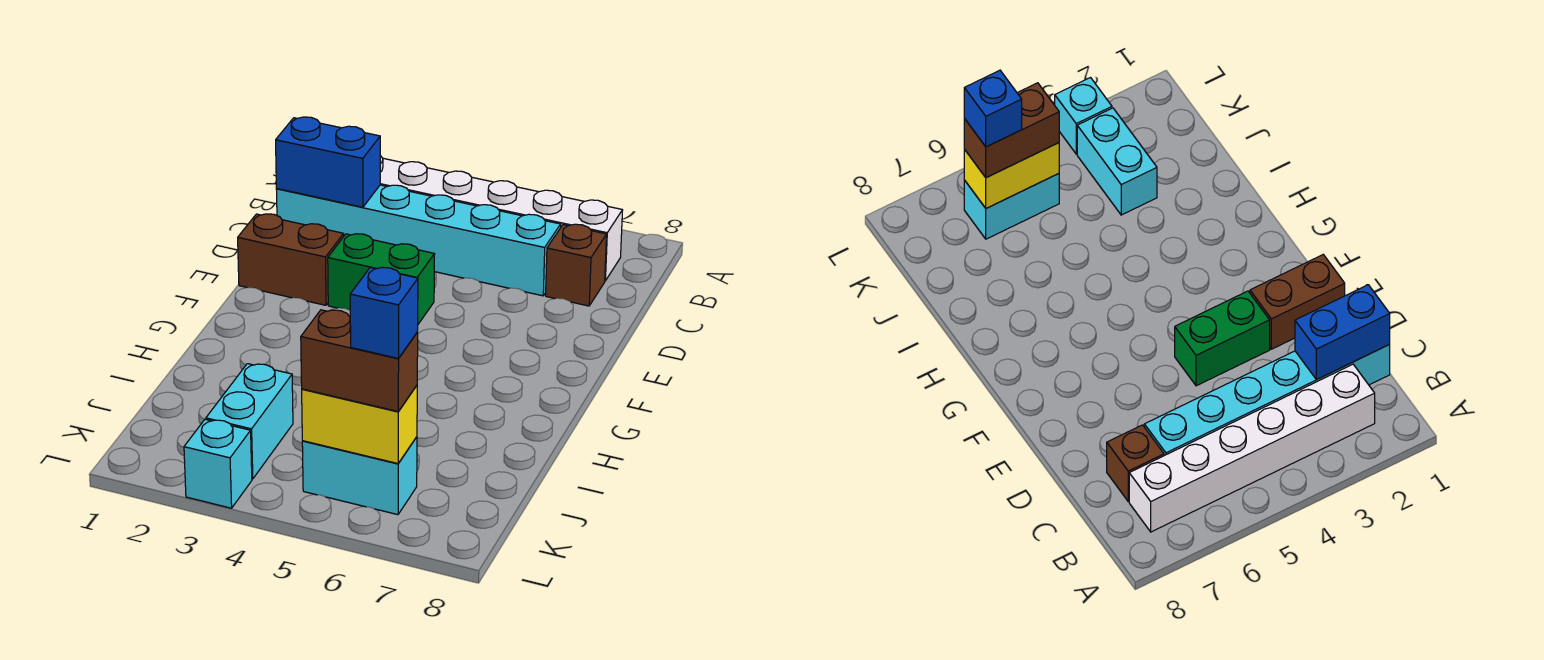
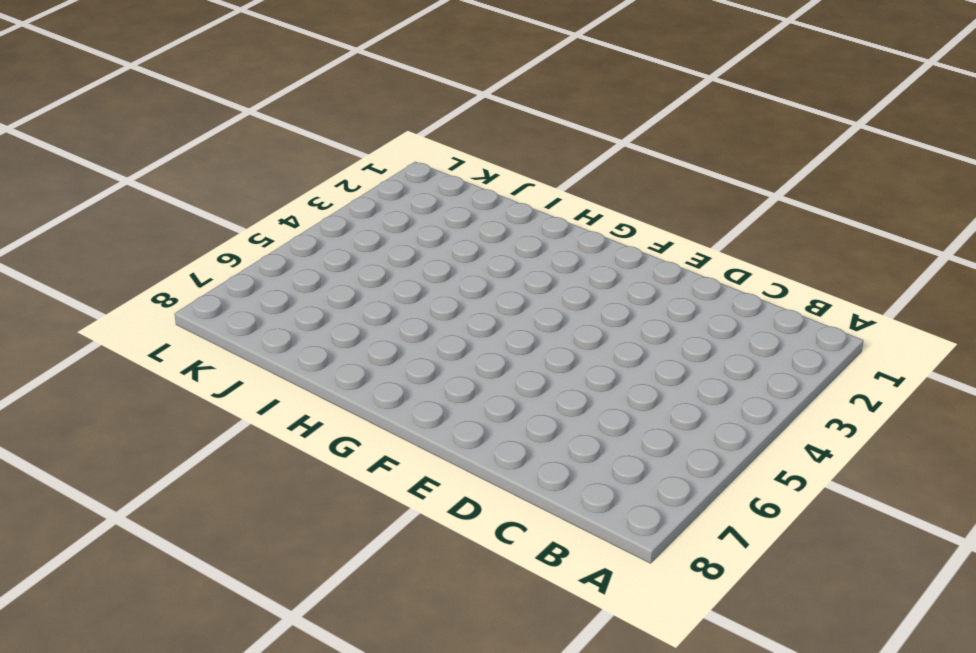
none -> white 1x6 brick [380,156,623,281]
none -> cyan 1x6 brick [276,185,561,296]
none -> brown 1x1 brick [546,224,607,306]

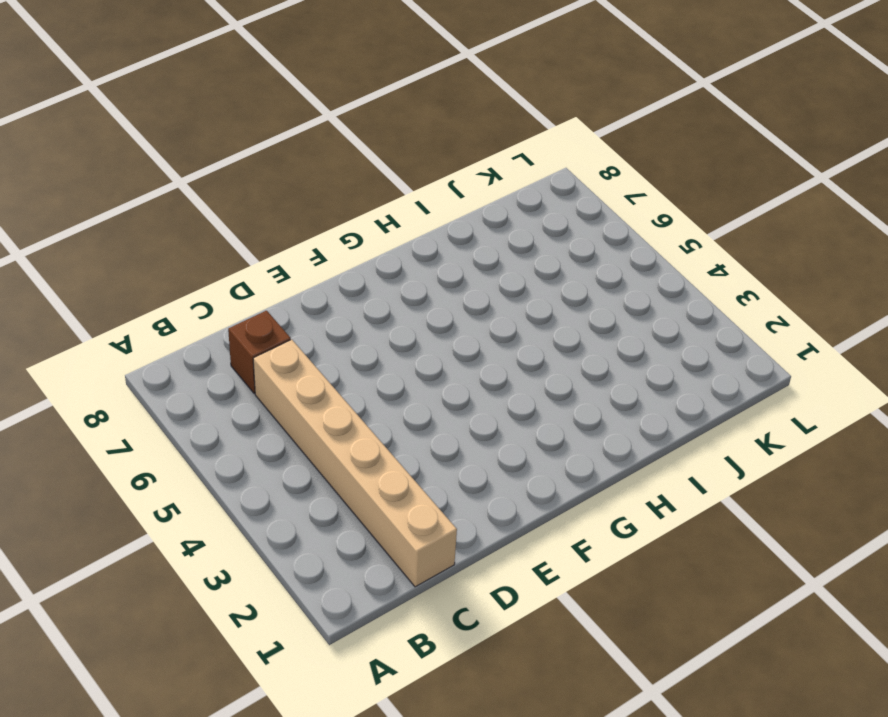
tan 1x6 brick [253,340,457,587] -> cyan 1x6 brick [276,185,561,296]
none -> white 1x6 brick [380,156,623,281]
none -> brown 1x2 brick [238,214,344,305]
none -> green 1x2 brick [328,234,435,324]

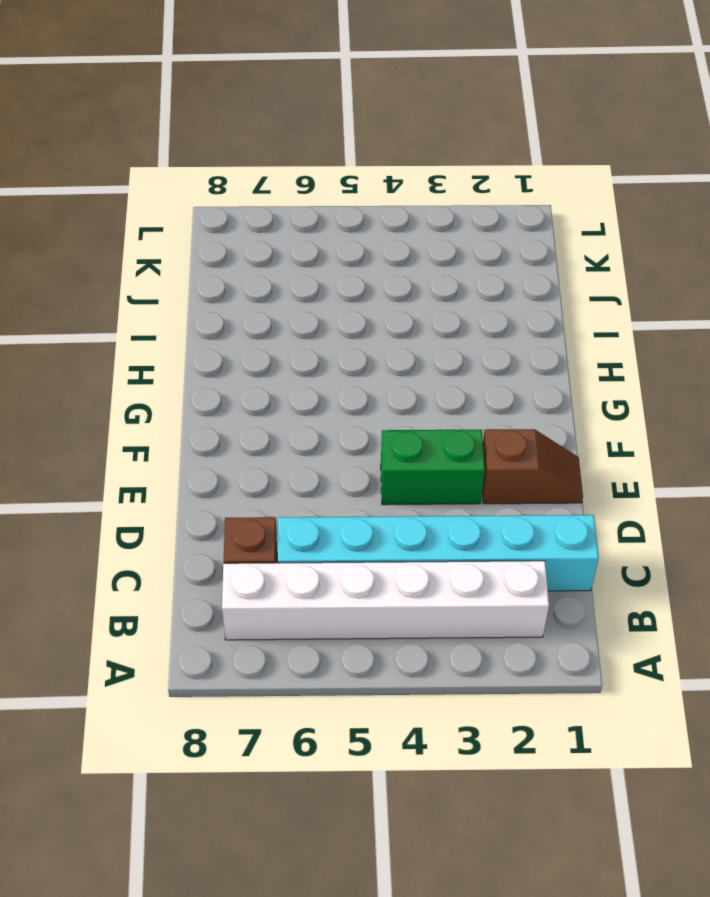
brown 1x2 slope [482,429,583,504] -> brown 1x2 brick [238,214,344,305]
none -> cyan 1x2 brick [206,364,293,479]
none -> cyan 1x2 brick [302,437,417,515]
none -> cyan 1x1 brick [184,419,252,508]

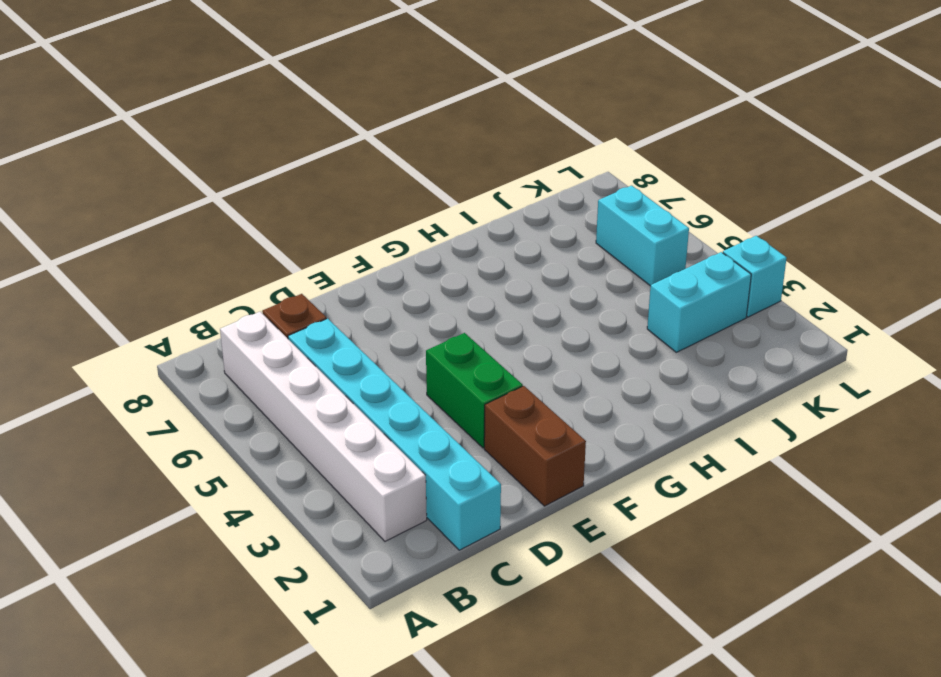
none -> blue 1x2 brick [276,117,380,207]
none -> yellow 1x2 brick [302,386,417,464]
none -> brown 1x2 brick [301,310,418,411]

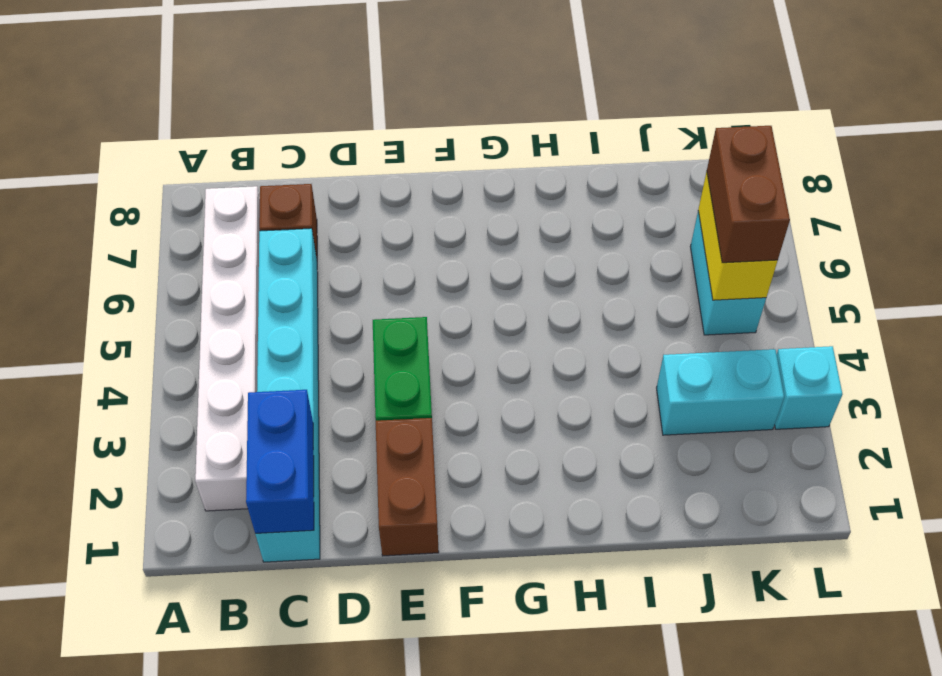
none -> blue 1x1 brick [350,267,418,358]

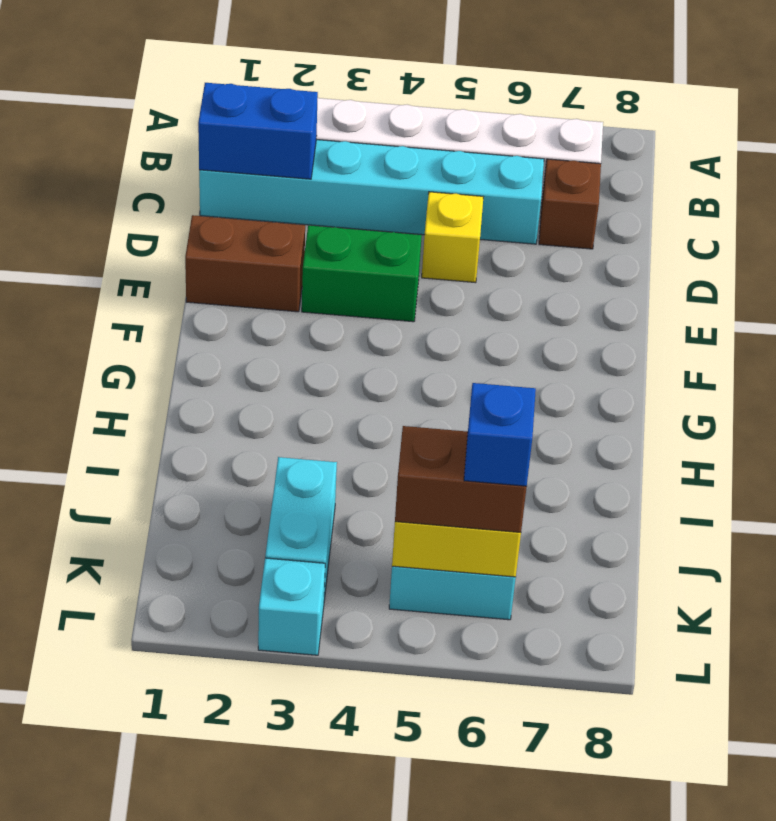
yellow 1x1 brick [422,192,483,283] -> none

